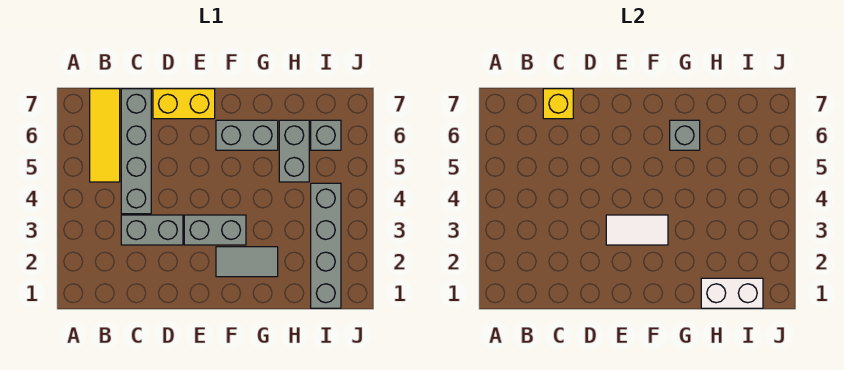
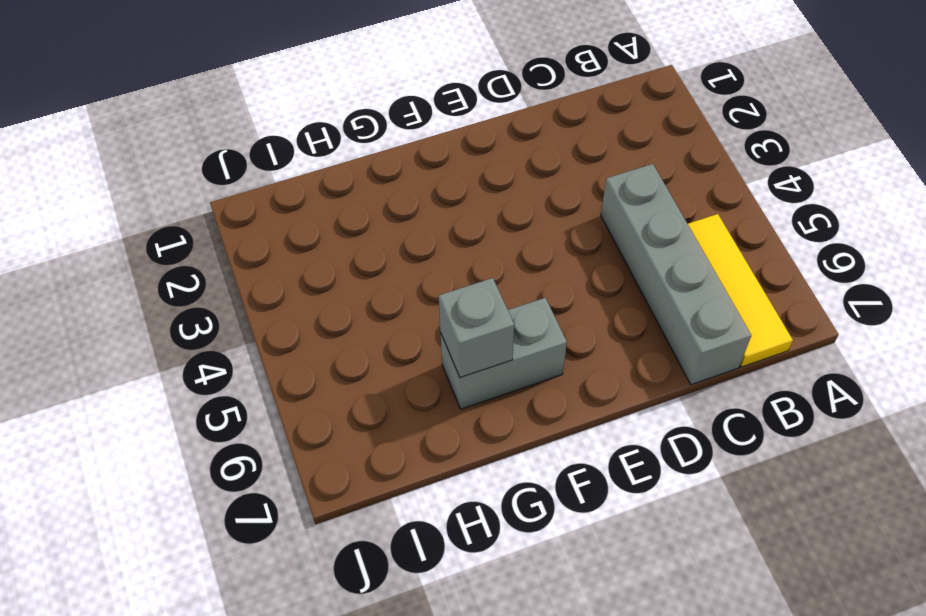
none -> grey 1x2 brick [121,215,183,245]
none -> yellow 1x2 brick [153,89,215,119]
none -> grey 1x2 brick [184,215,246,245]

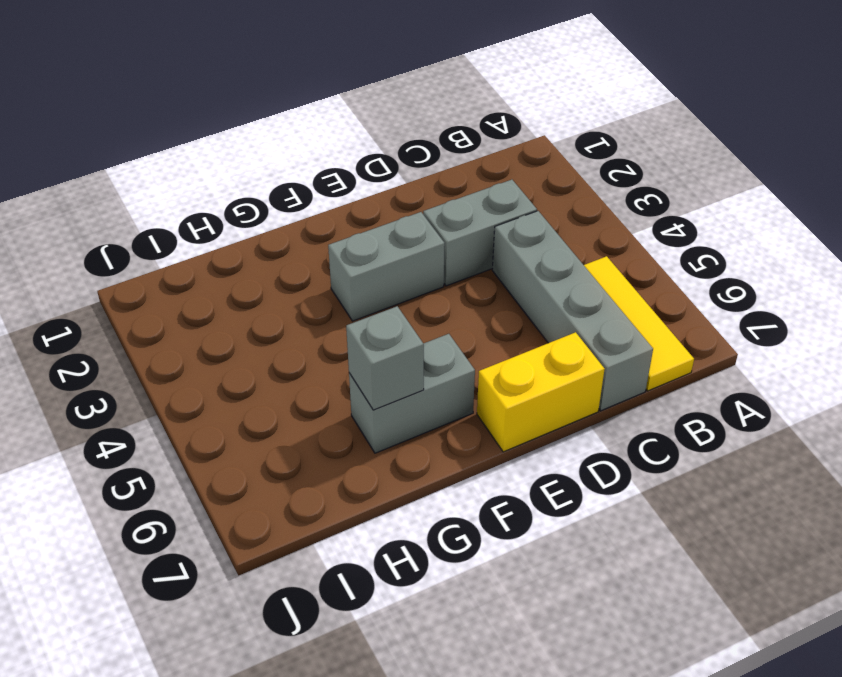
none -> grey 1x2 tile [216,247,278,277]
none -> grey 1x2 brick [279,120,309,182]
none -> grey 1x4 brick [311,183,341,308]

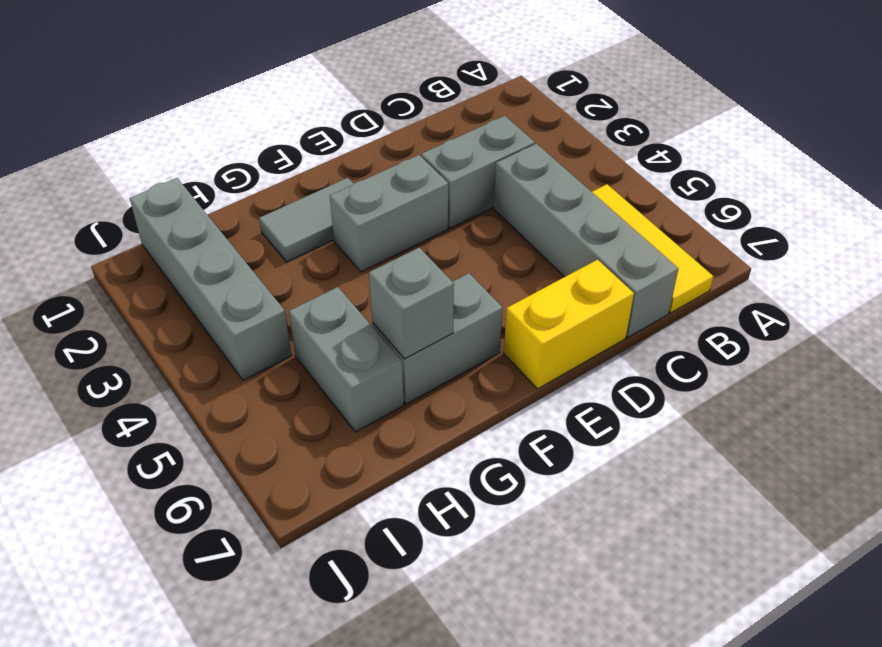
none -> grey 1x1 brick [311,120,341,150]
none -> yellow 1x1 brick [543,89,573,119]
none -> white 1x2 tile [606,215,668,245]

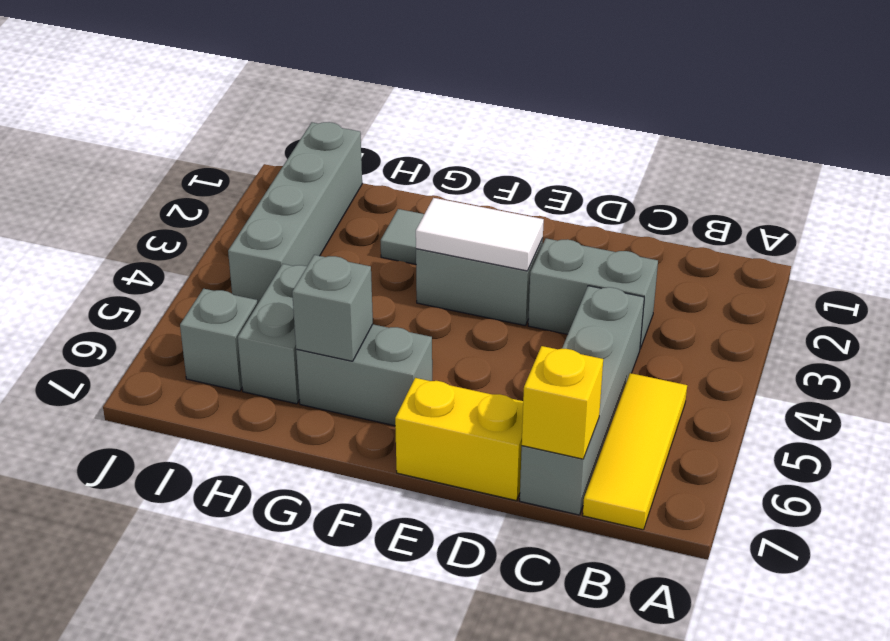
none -> white 1x2 brick [701,278,763,308]

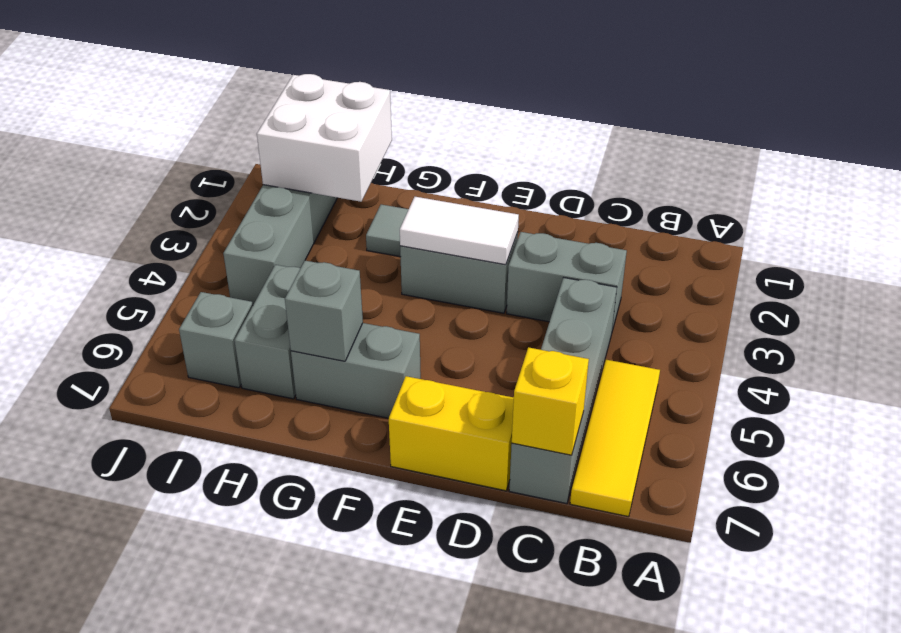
white 2x2 brick [257,74,392,202] -> white 1x2 brick [701,278,763,308]

